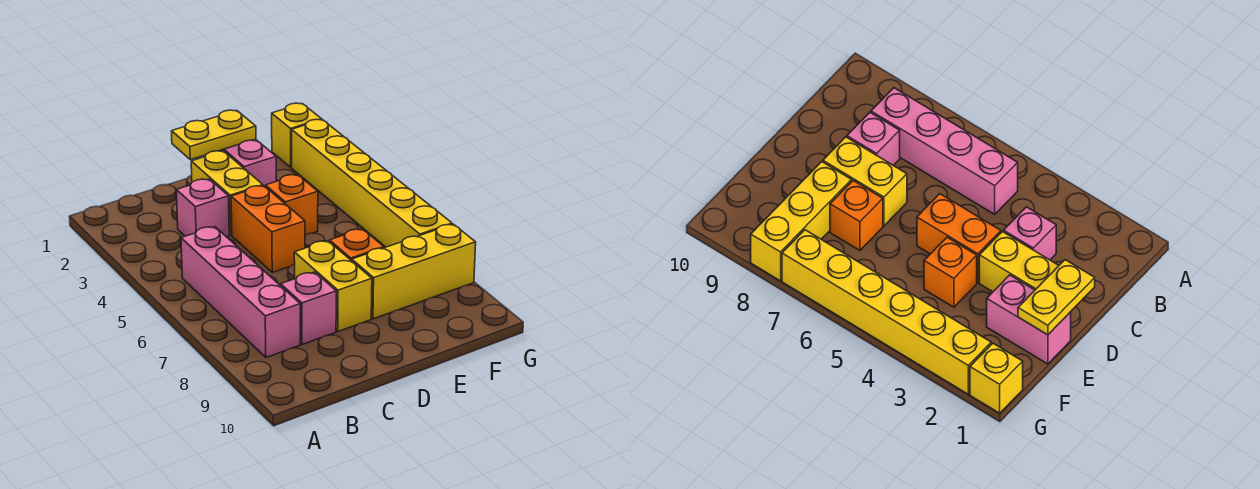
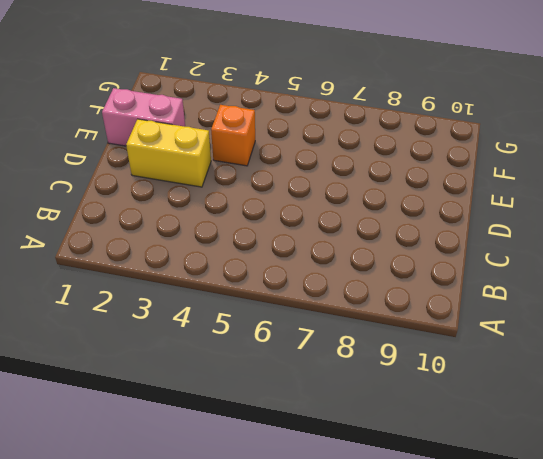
none -> pink 1x4 brick [181,227,300,357]
none -> pink 1x1 brick [176,179,229,237]
none -> pink 1x1 brick [281,272,336,344]

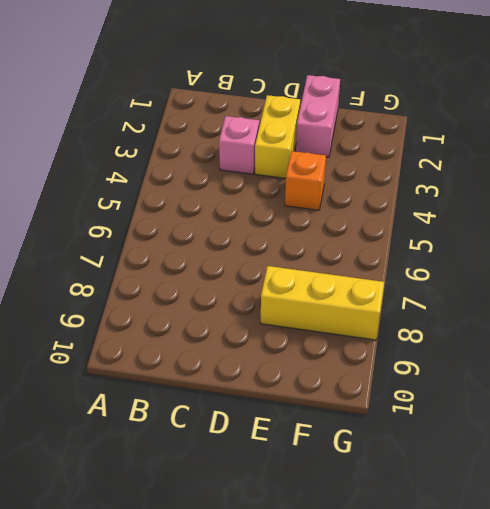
none -> pink 1x4 brick [181,227,300,357]
none -> pink 1x1 brick [281,272,336,344]
none -> orange 1x2 brick [231,186,305,272]

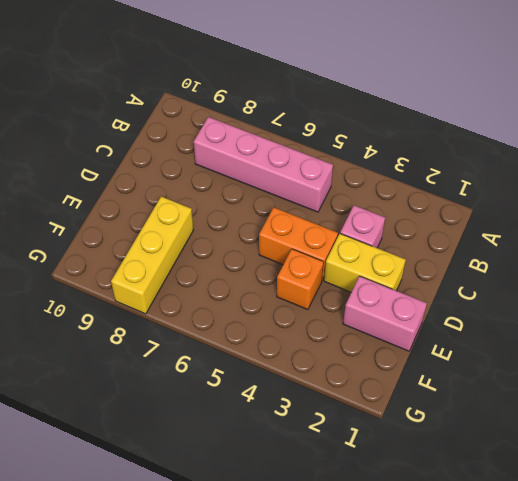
none -> pink 1x1 brick [281,272,336,344]
none -> yellow 1x2 brick [294,241,372,331]
none -> orange 1x1 brick [330,229,384,261]

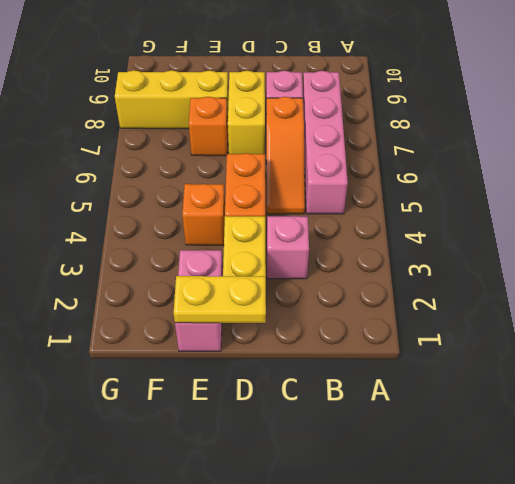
orange 1x3 slope [266,97,305,214] -> none
none -> yellow 1x1 brick [272,103,322,167]
none -> yellow 1x6 brick [292,119,452,247]

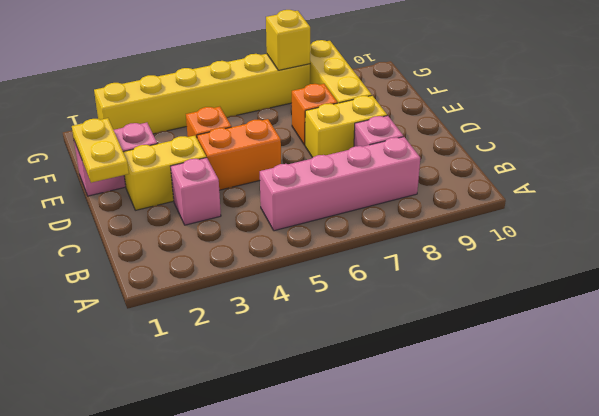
yellow 1x1 brick [266,10,310,70] -> yellow 1x1 brick moved to [272,103,322,167]

